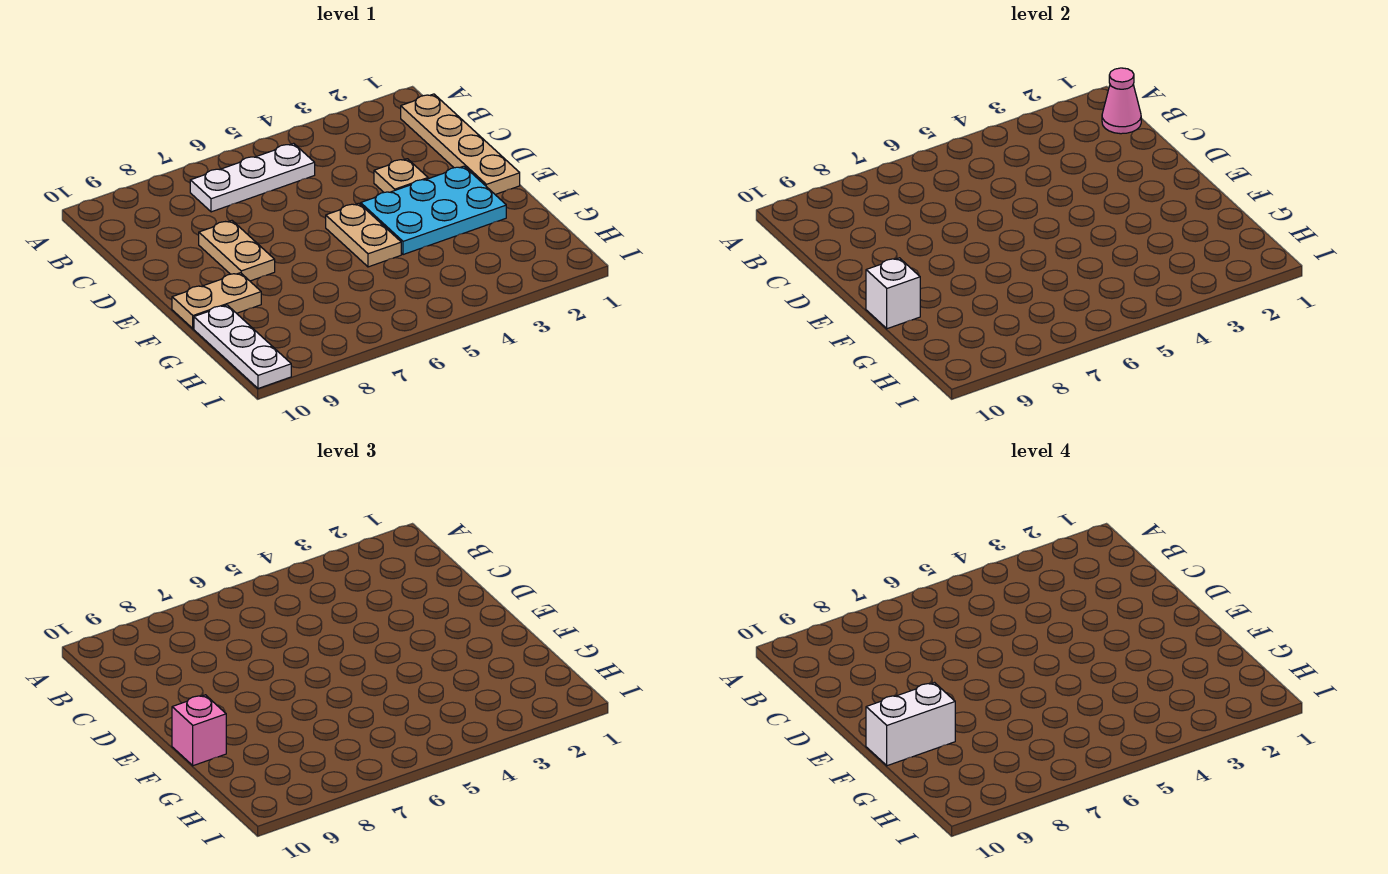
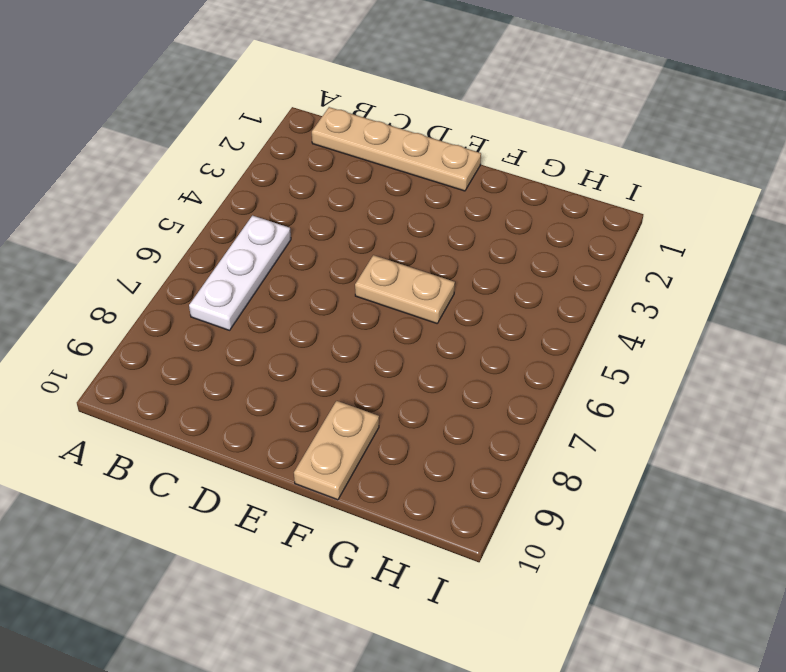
none -> tan 1x1 plate [374,159,428,192]
none -> tan 1x2 plate [199,221,275,281]
none -> cyan 2x3 plate [361,166,506,255]

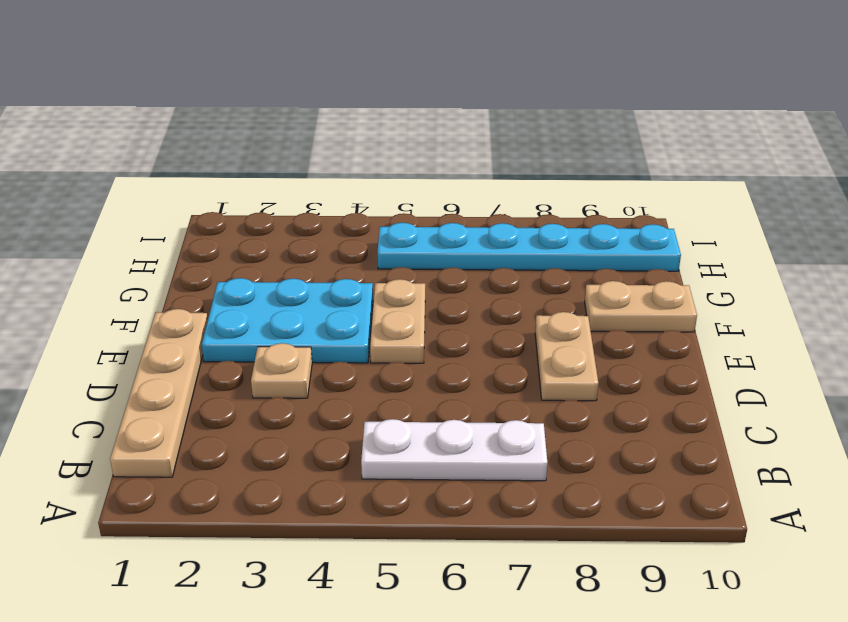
cyan 1x6 plate [377,223,681,271] -> white 1x3 plate [194,305,291,388]
none -> pink 1x1 cone [1102,68,1141,134]
none -> white 1x1 brick [866,258,920,329]
none -> pink 1x1 brick [172,695,226,766]

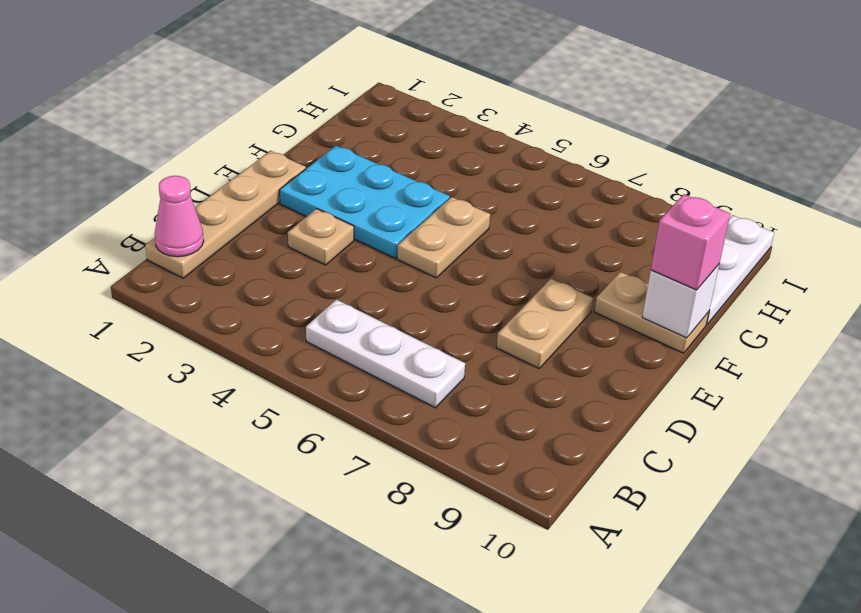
none -> white 1x2 brick [866,683,955,766]

